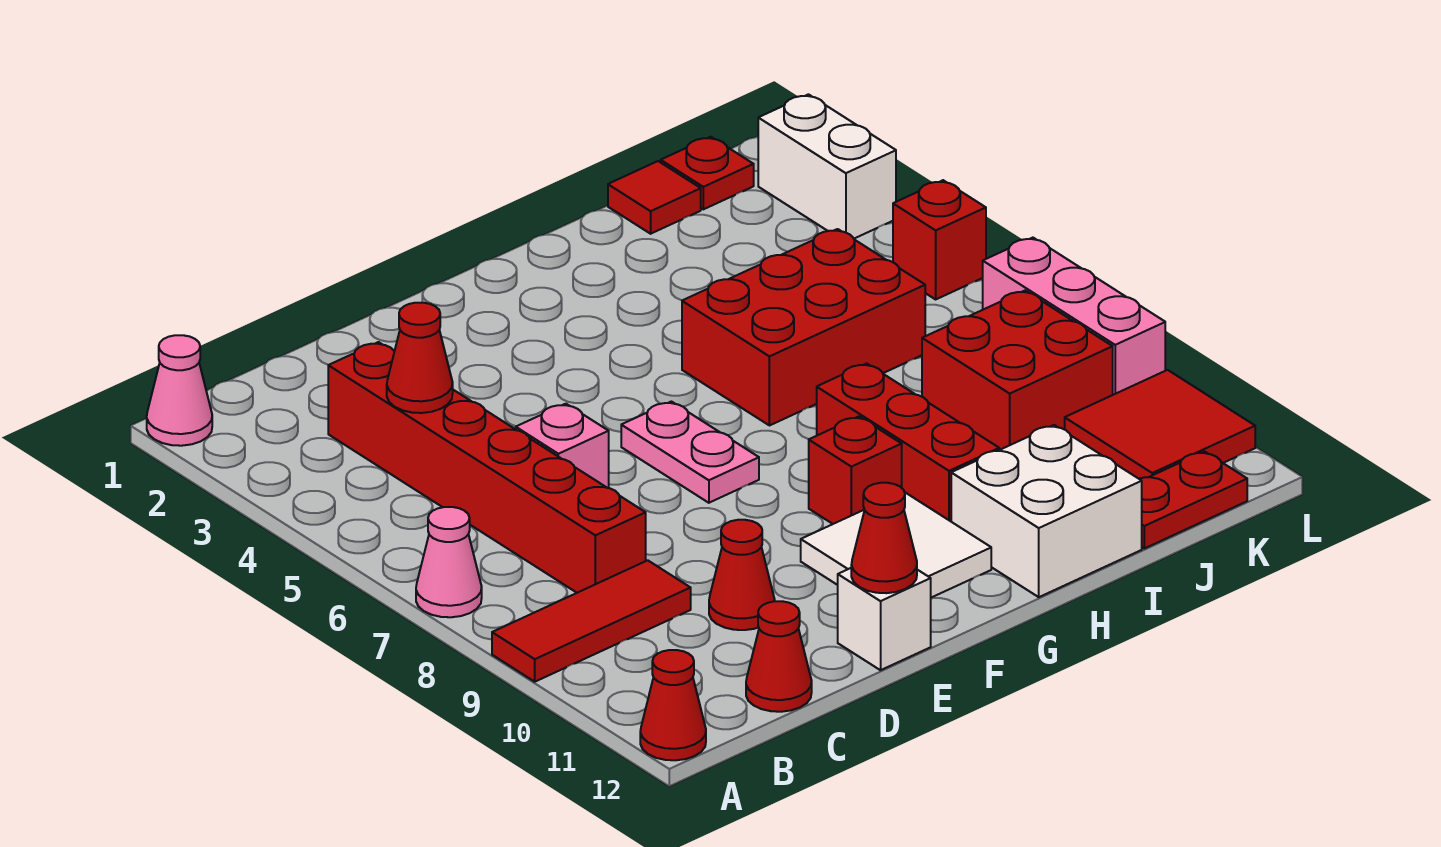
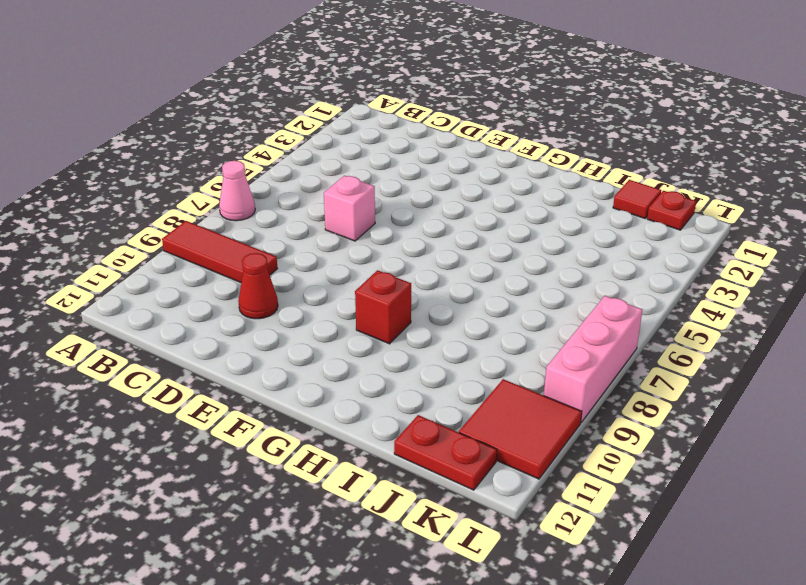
none -> pink 1x1 cone [147,335,212,446]
none -> red 1x1 cone [640,650,706,760]
none -> red 1x6 brick [328,342,646,593]

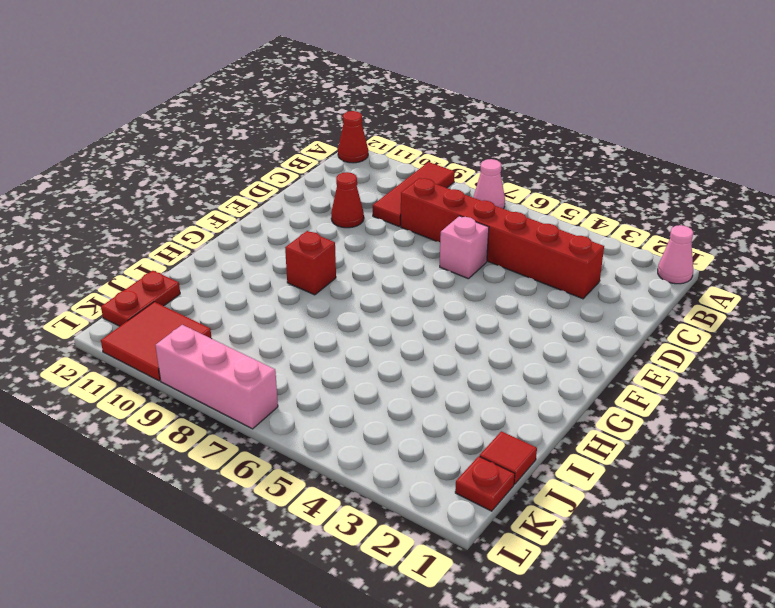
none -> red 1x1 cone [746,601,812,712]
none -> white 1x1 brick [838,568,931,670]
none -> pink 1x2 plate [621,402,759,503]

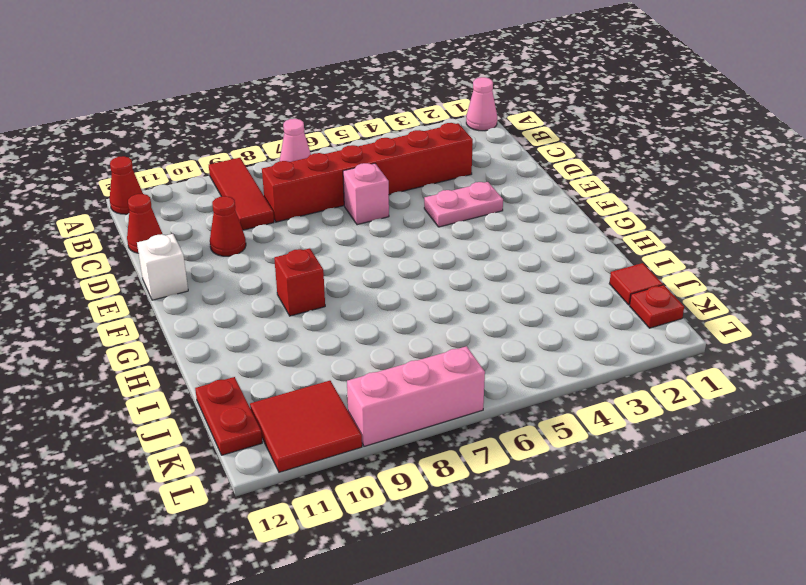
pink 1x2 plate [424,182,503,227] -> pink 1x2 plate moved to [621,402,759,503]
none -> white 2x2 tile [801,493,991,598]
none -> red 2x3 brick [682,229,925,426]
none -> red 1x3 brick [817,363,999,521]

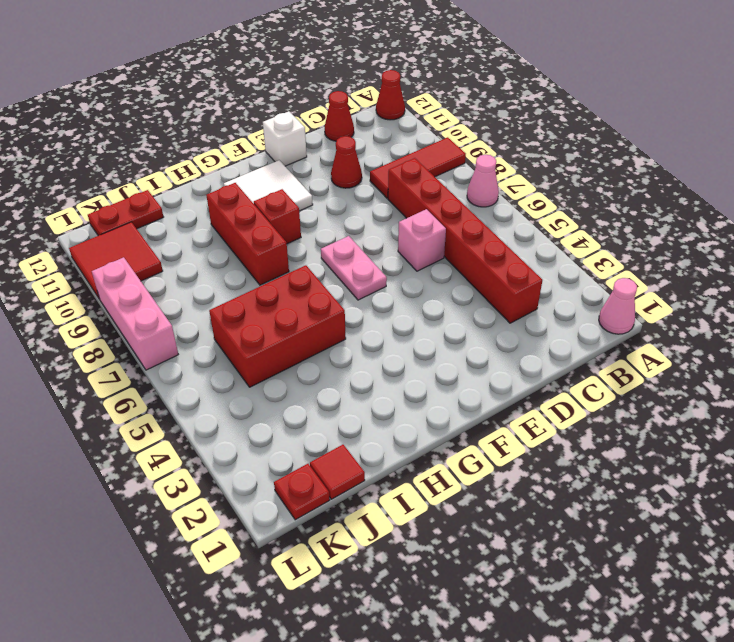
none -> white 2x2 brick [951,425,1142,597]
none -> red 2x2 brick [922,291,1113,450]
none -> white 1x2 brick [758,94,896,239]

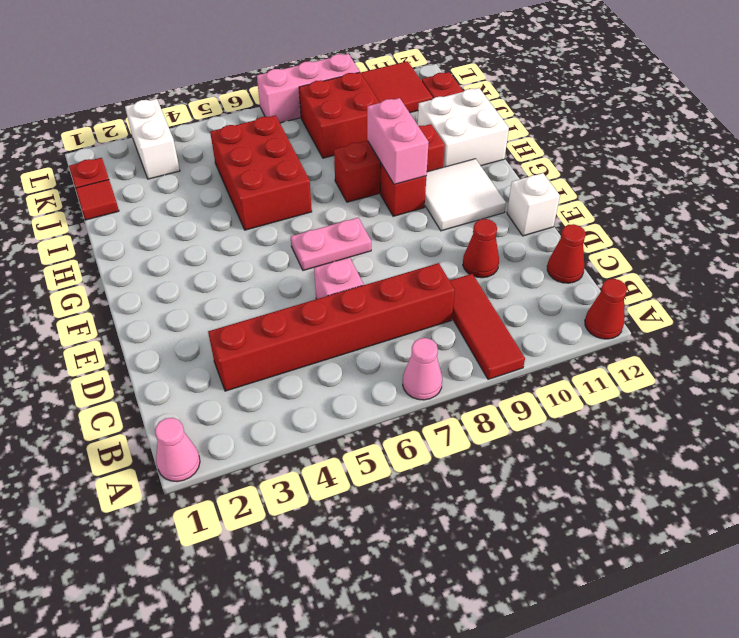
pink 1x2 brick [367,98,429,184] -> none
white 1x2 brick [125,99,180,179] -> white 1x2 brick turned to [758,94,896,239]
none -> red 1x1 brick [893,180,986,299]
none -> red 1x1 cone [387,303,453,413]
none -> red 1x1 cone [851,483,917,593]

